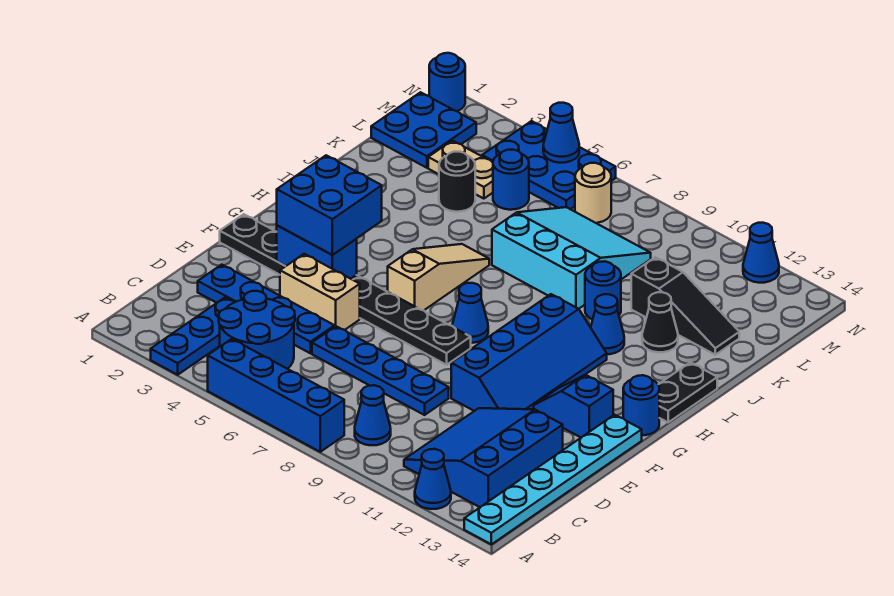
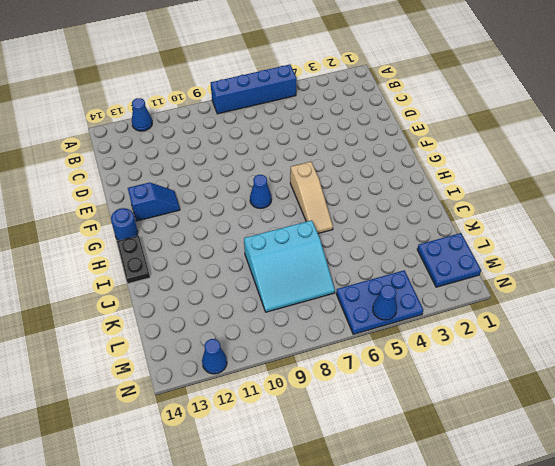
none -> blue 1x3 plate [151,297,235,375]
none -> cyan 1x6 plate [464,415,642,544]
none -> blue 2x2 round brick [219,291,295,369]
none -> blue 1x1 cone [355,385,391,445]

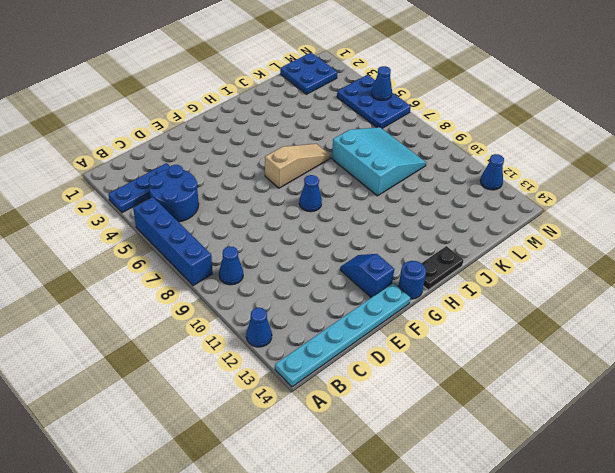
none -> blue 3x3 slope [404,408,563,507]
none -> blue 1x4 plate [198,265,335,353]
none -> blue 1x4 plate [312,326,449,415]
none -> tan 1x2 brick [280,254,360,330]

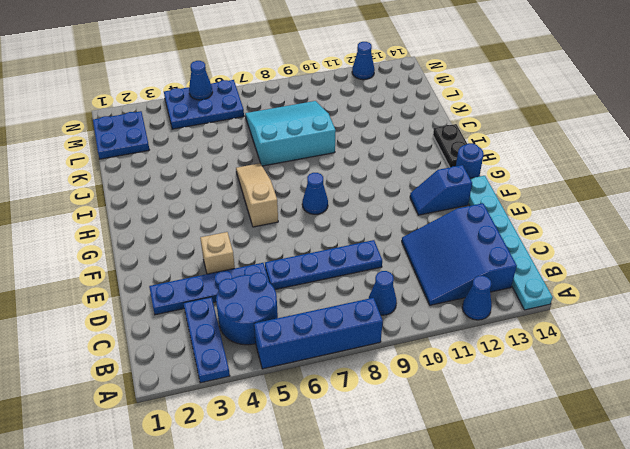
tan 1x1 brick [200,232,235,274] -> tan 1x2 brick [280,254,360,330]
none -> blue 2x4 slope [451,294,607,411]
none -> black 1x8 plate [220,214,471,365]
none -> blue 1x1 cone [591,294,624,354]
none -> blue 1x1 round brick [585,261,621,319]

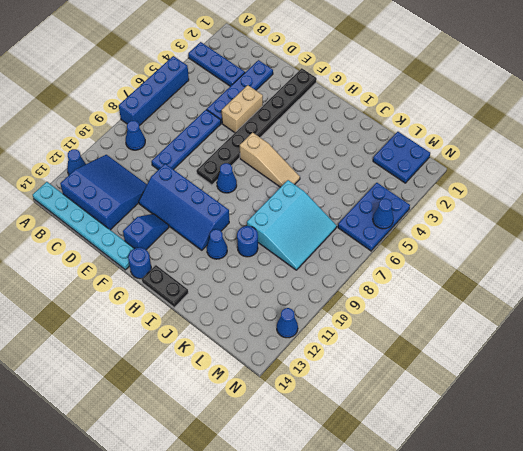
none -> blue 2x2 round brick [219,291,295,369]
none -> black 1x1 cone [642,292,678,352]
none -> black 1x1 round brick [439,152,475,212]
none -> black 1x3 slope [631,257,739,355]

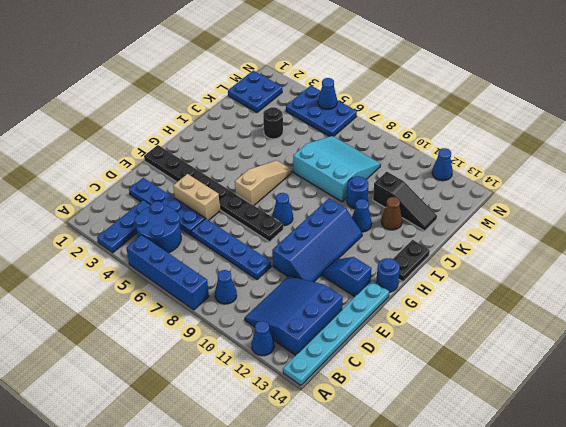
brown 1x1 cone [381,197,402,230] -> black 1x1 cone [642,292,678,352]
none -> tan 1x2 plate [428,141,493,199]
none -> blue 1x1 round brick [493,150,529,210]
none -> tan 1x1 round brick [575,163,611,223]
none -> blue 1x1 round brick [429,53,465,111]

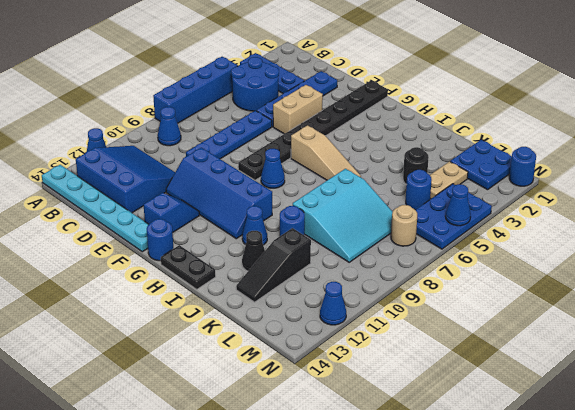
none -> blue 1x2 brick [277,226,357,279]
none -> blue 2x2 brick [277,155,382,255]

